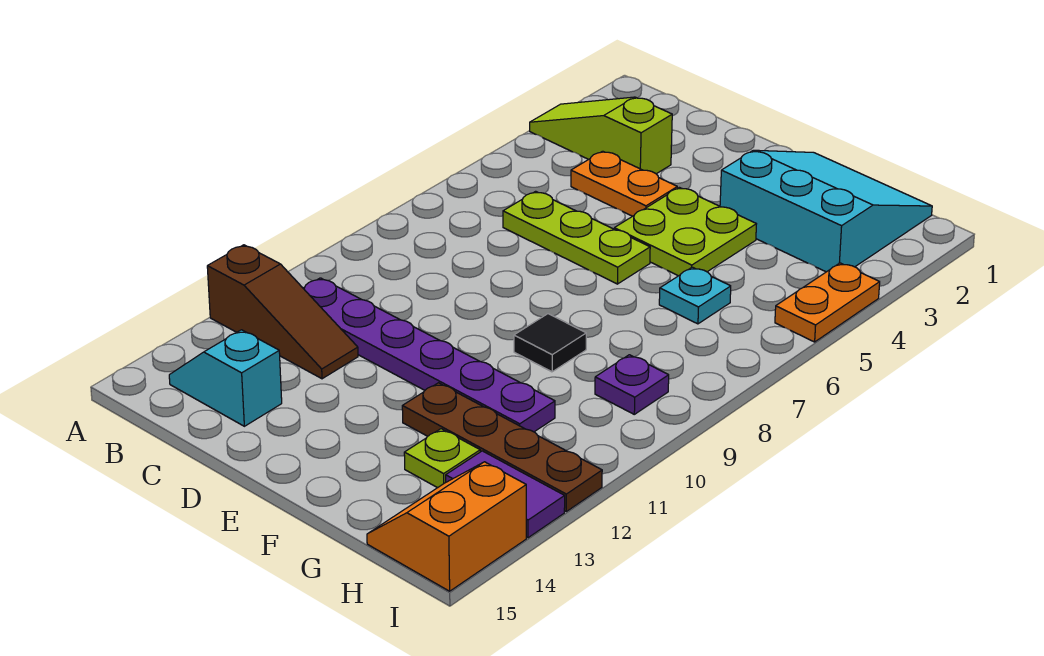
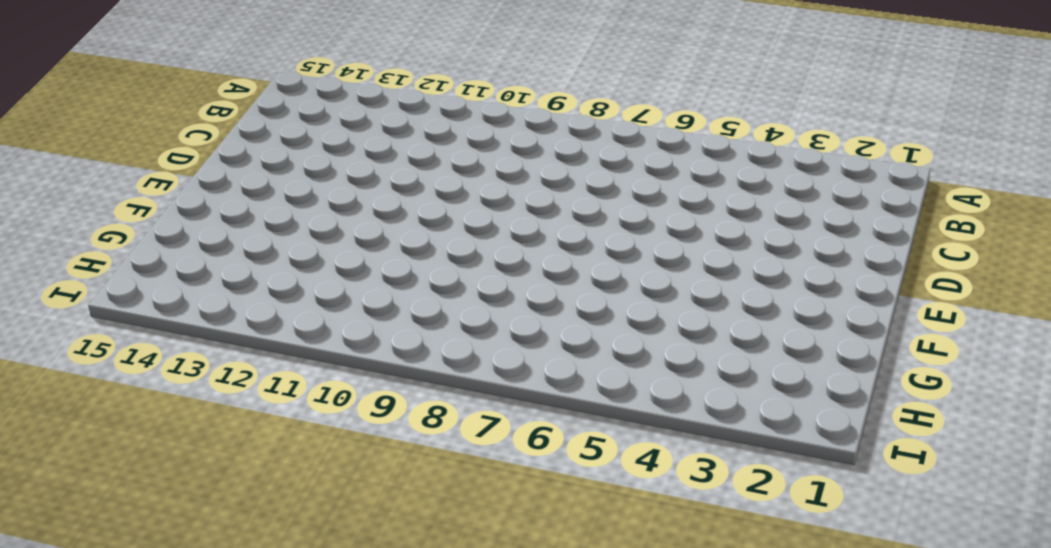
none -> lime 1x3 slope [530,97,672,174]
none -> brown 1x3 slope [207,245,358,379]
none -> purple 1x6 plate [303,278,555,432]

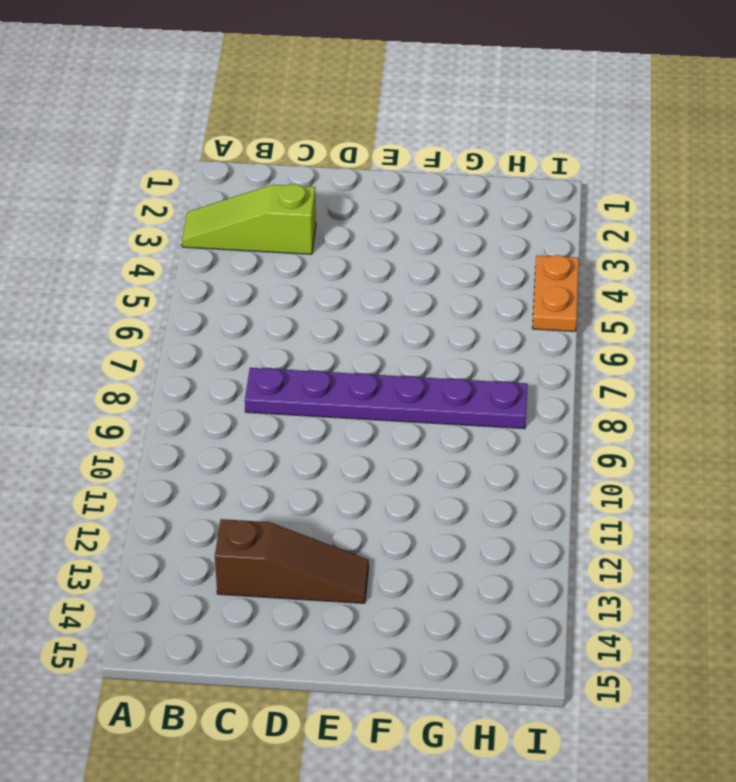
purple 1x6 plate [245,368,528,429] -> purple 1x6 plate moved to [303,278,555,432]
brown 1x3 slope [215,519,369,603] -> brown 1x3 slope moved to [207,245,358,379]
none -> cyan 1x2 slope [169,330,282,426]
none -> orange 1x2 plate [571,151,677,216]
none -> lime 1x3 plate [503,191,650,284]

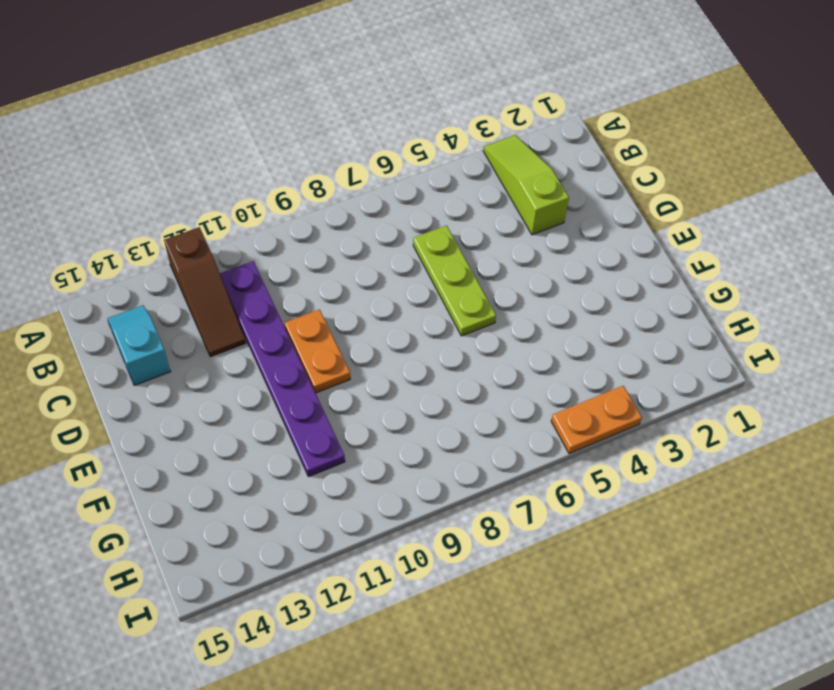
orange 1x2 plate [285,310,350,393] -> orange 1x2 plate moved to [571,151,677,216]
none -> lime 2x2 plate [614,187,756,276]
none -> cyan 3x3 slope [720,150,932,272]
none -> black 1x1 tile [514,314,586,372]

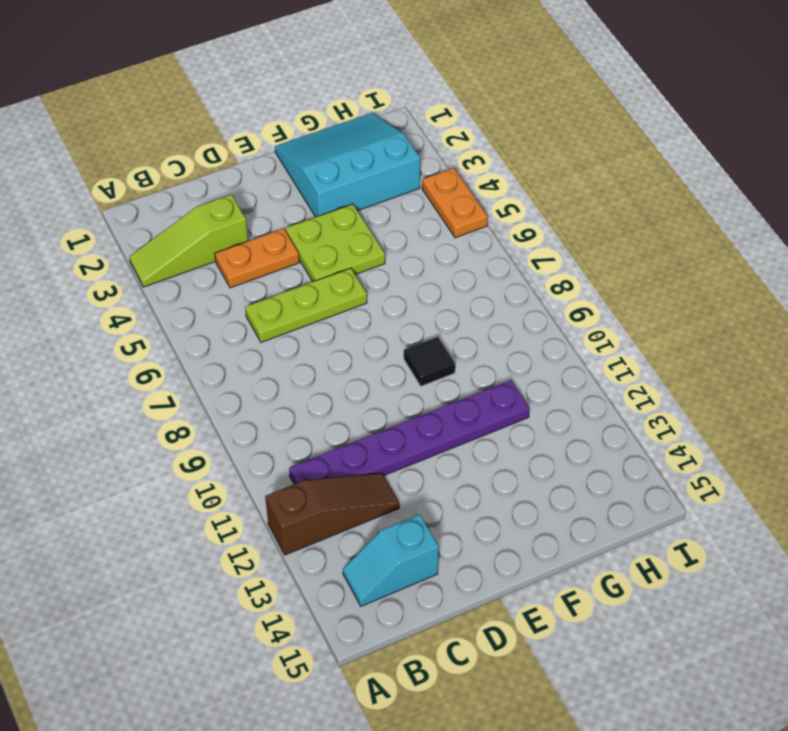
none -> brown 1x4 plate [402,383,602,511]
none -> cyan 1x1 plate [659,267,731,324]
none -> lime 1x1 plate [404,429,480,488]

